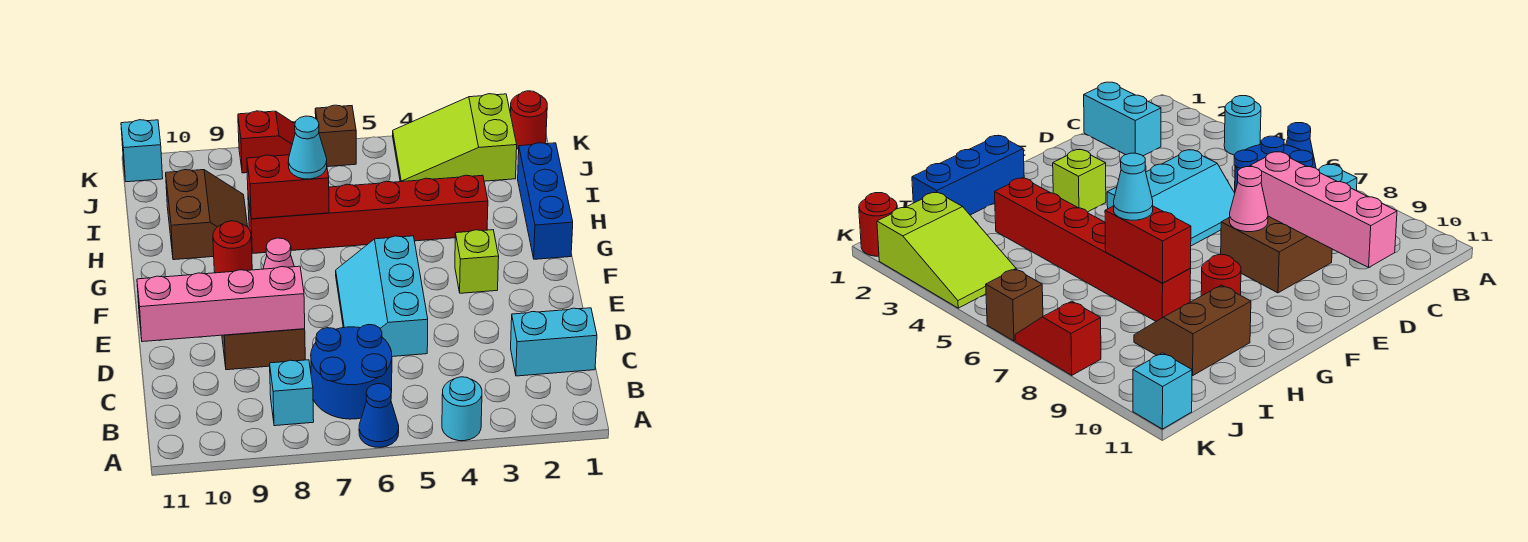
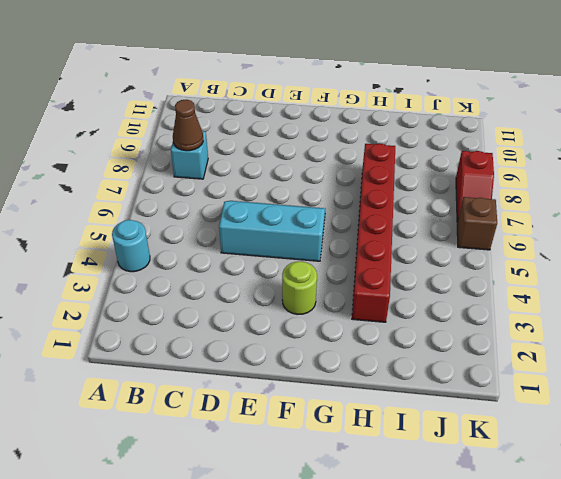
brown 1x1 cone [173,100,203,151] -> none
lime 1x1 round brick [282,261,317,314] -> lime 1x1 brick [455,230,499,293]
none -> blue 1x1 cone [359,384,399,447]
none -> blue 2x2 round brick [311,325,392,419]
none -> cyan 1x2 brick [511,308,597,376]

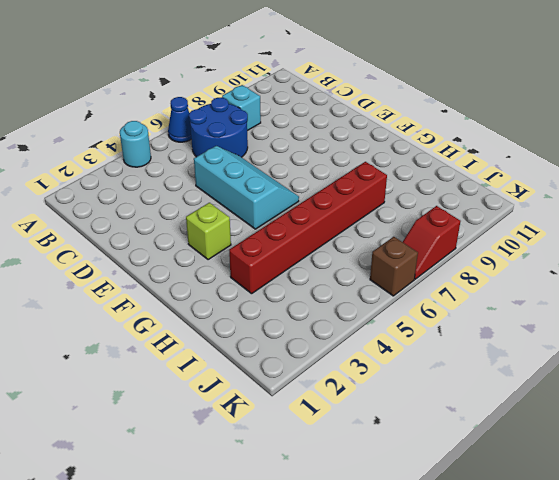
none -> cyan 1x2 brick [511,308,597,376]
none -> brown 2x2 brick [222,329,305,370]
none -> blue 1x3 brick [518,143,573,259]

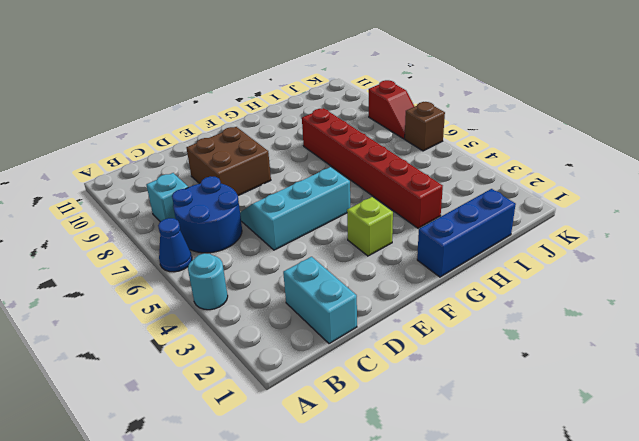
none -> red 1x1 round brick [213,221,252,273]
none -> brown 2x2 slope [166,170,248,260]
none -> lime 2x3 slope [393,94,517,182]

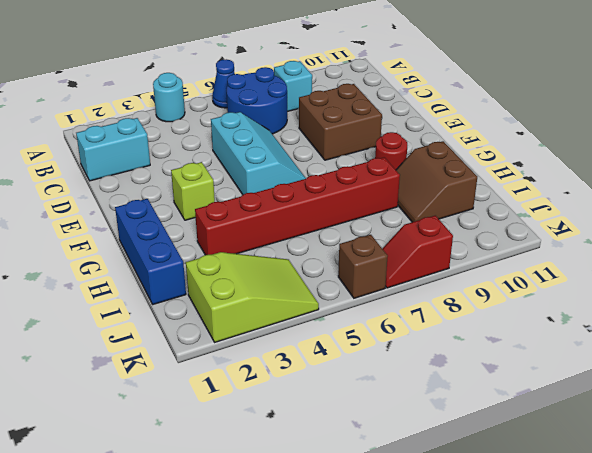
none -> red 1x1 round brick [510,91,547,149]
none -> cyan 1x1 brick [121,120,163,182]
none -> pink 1x4 brick [137,266,305,342]

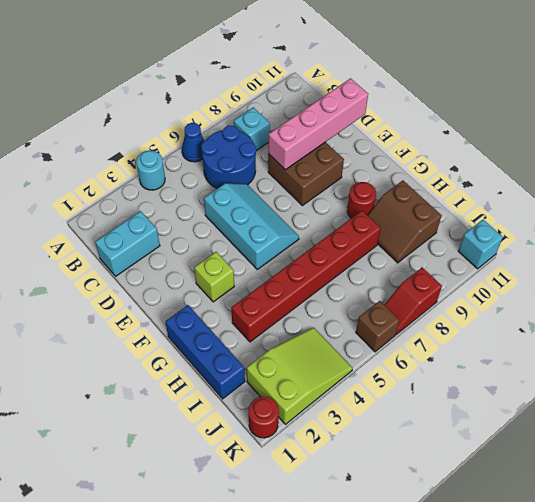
none -> pink 1x1 cone [263,238,294,269]
none -> red 1x2 brick [247,155,329,219]
none -> cyan 1x1 cone [288,116,327,179]

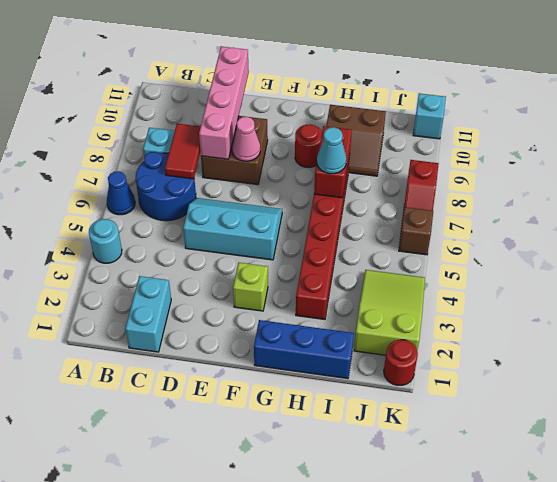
red 1x2 tile [165,124,201,179] -> none

